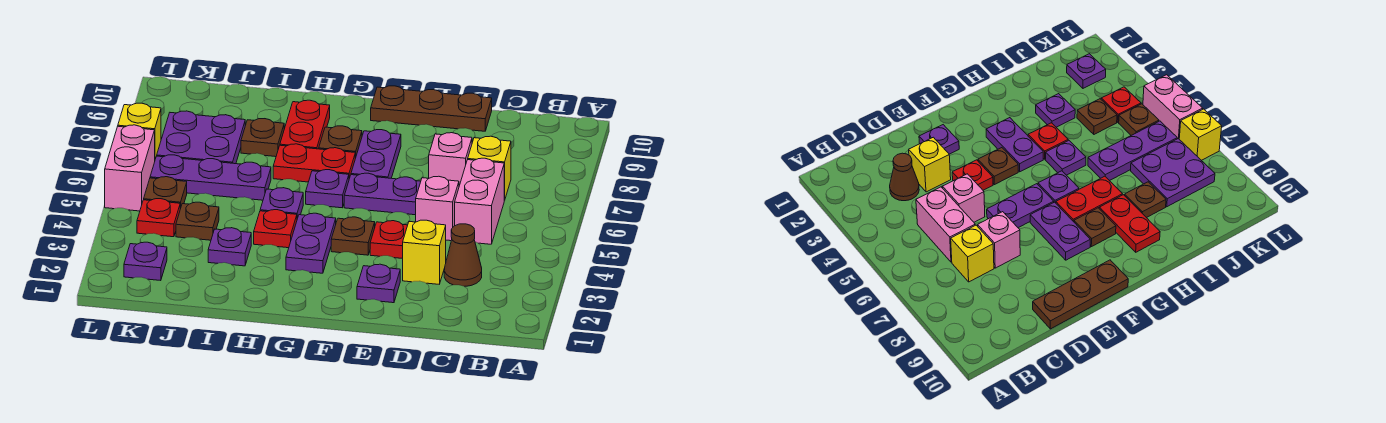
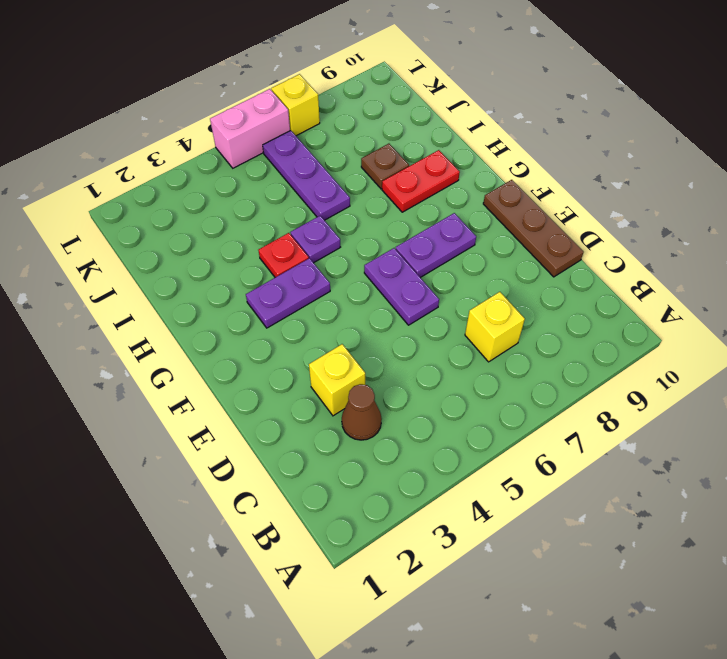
none -> pink 1x2 brick [455,158,504,244]
none -> pink 1x1 brick [416,176,459,241]
none -> pink 1x1 brick [429,133,472,186]

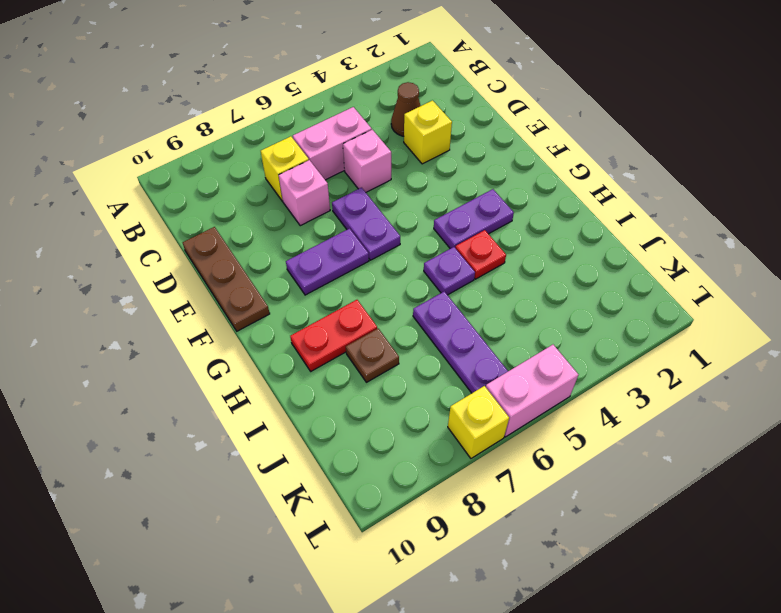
none -> purple 1x1 plate [357,264,400,303]
none -> red 1x1 plate [370,221,408,259]
none -> brown 1x1 plate [331,217,375,255]

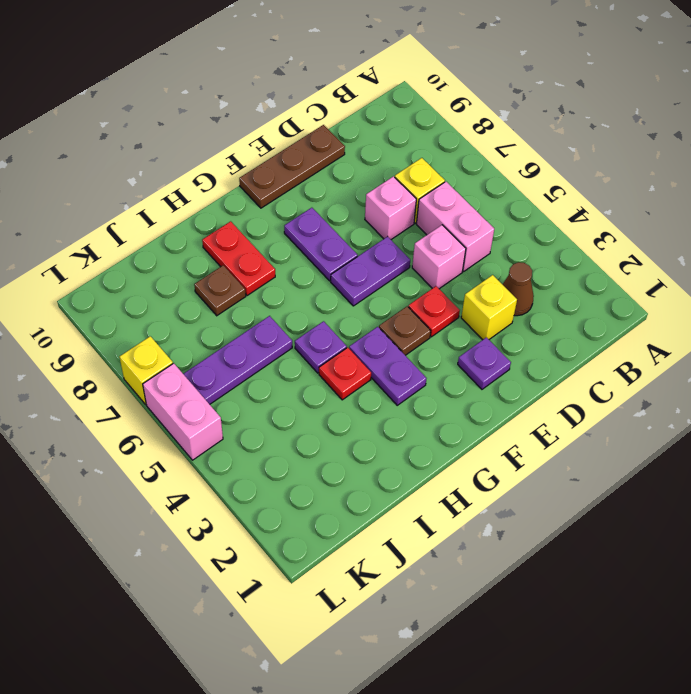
none -> purple 1x1 plate [306,170,349,208]
none -> red 1x2 plate [273,144,355,182]
none -> brown 1x1 plate [319,126,362,158]

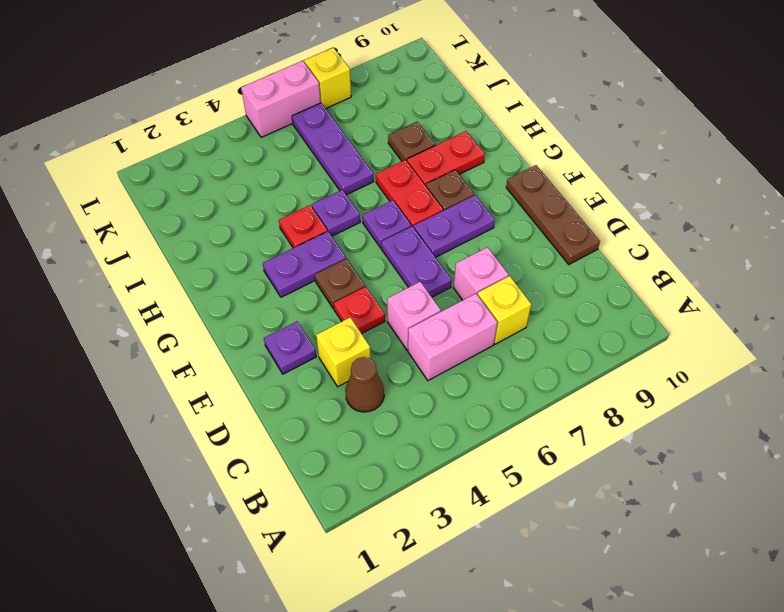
none -> purple 1x1 plate [208,228,251,266]
none -> brown 1x1 plate [176,202,219,240]
none -> purple 2x2 plate [157,111,245,164]

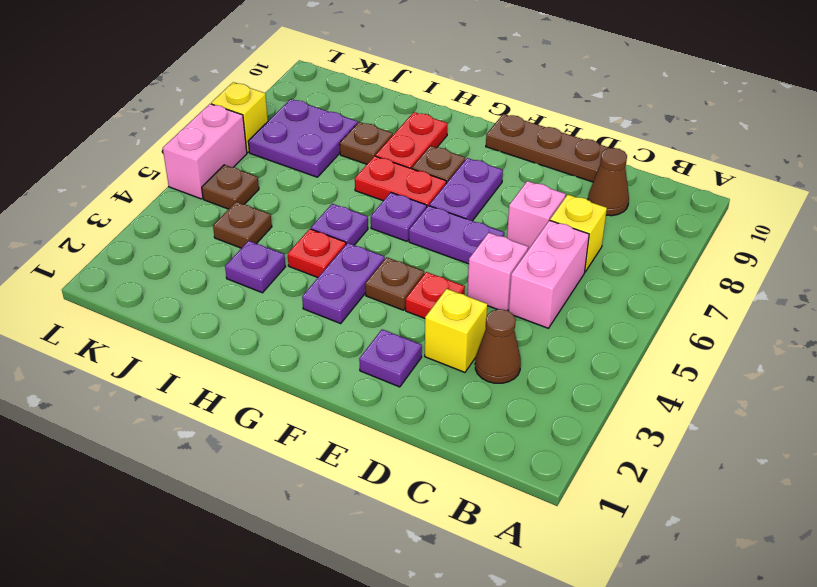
brown 1x1 cone [588,148,629,216] -> none
none -> purple 1x3 plate [150,155,271,200]
none -> purple 1x1 plate [124,242,167,281]
none -> red 1x1 plate [137,199,180,237]

